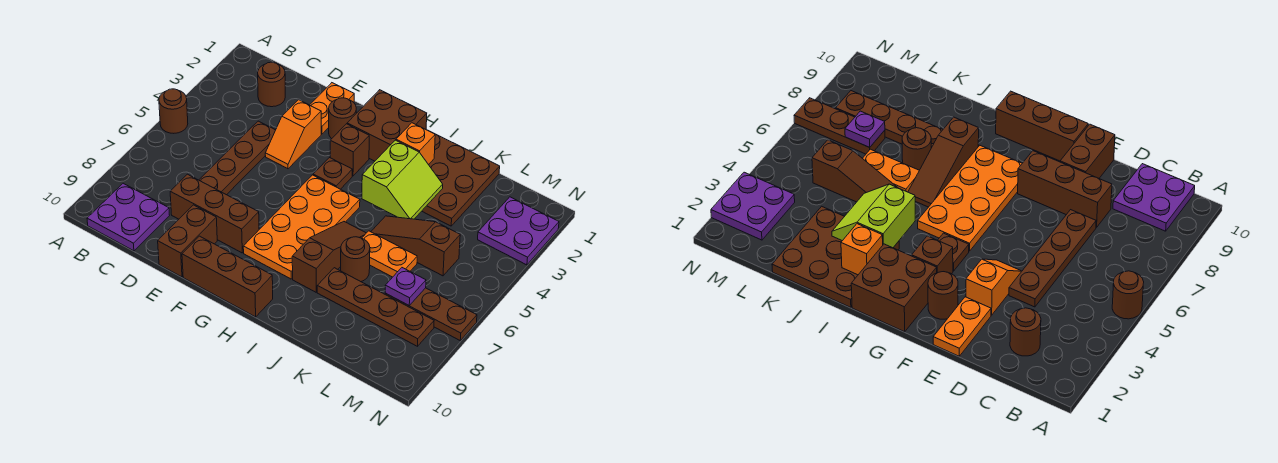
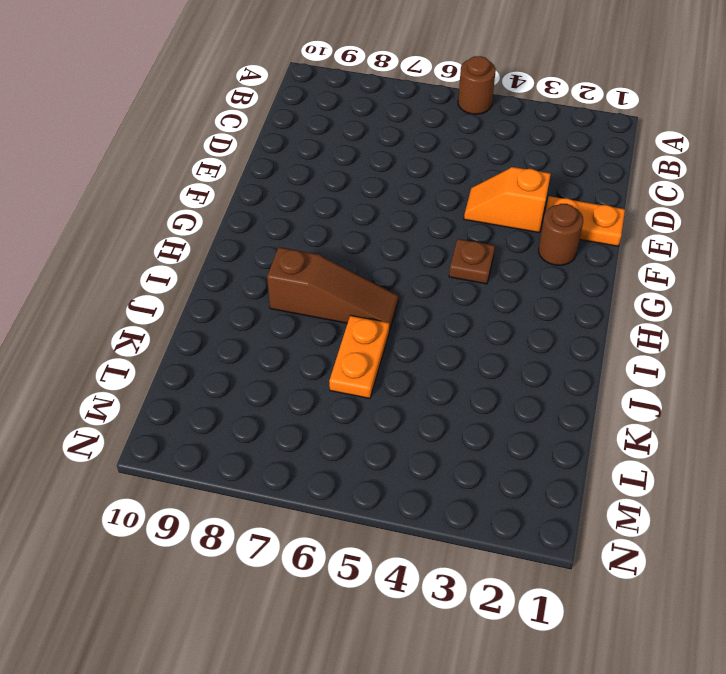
none -> purple 2x2 plate [87,183,170,251]
none -> brown 1x1 round brick [258,62,285,107]
none -> brown 1x4 plate [199,121,275,195]

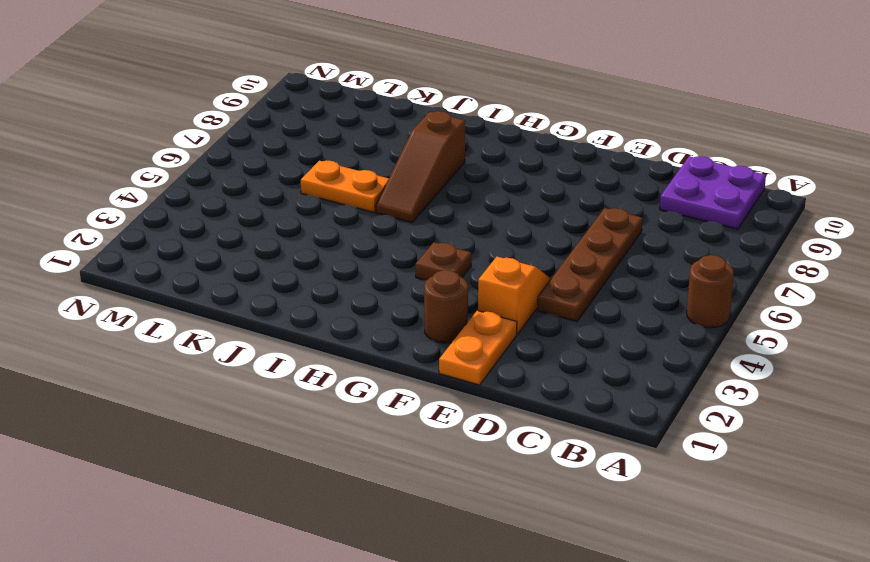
none -> brown 1x1 round brick [258,62,285,107]
none -> brown 1x3 brick [170,174,259,253]
none -> brown 1x2 brick [158,205,217,277]

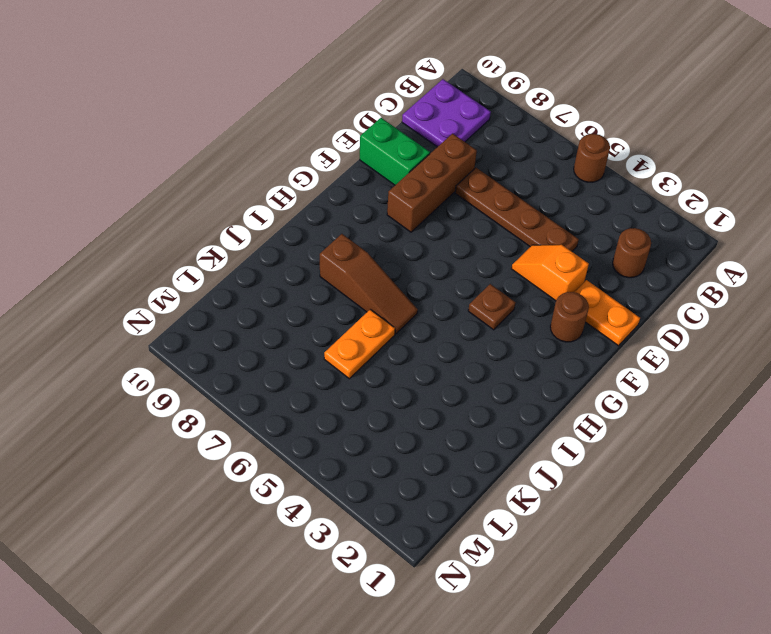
green 1x2 brick [360,118,430,185] -> brown 1x2 brick [158,205,217,277]
none -> brown 1x3 brick [182,236,273,317]
none -> brown 2x2 brick [347,90,427,161]
none -> brown 1x1 brick [330,124,369,176]

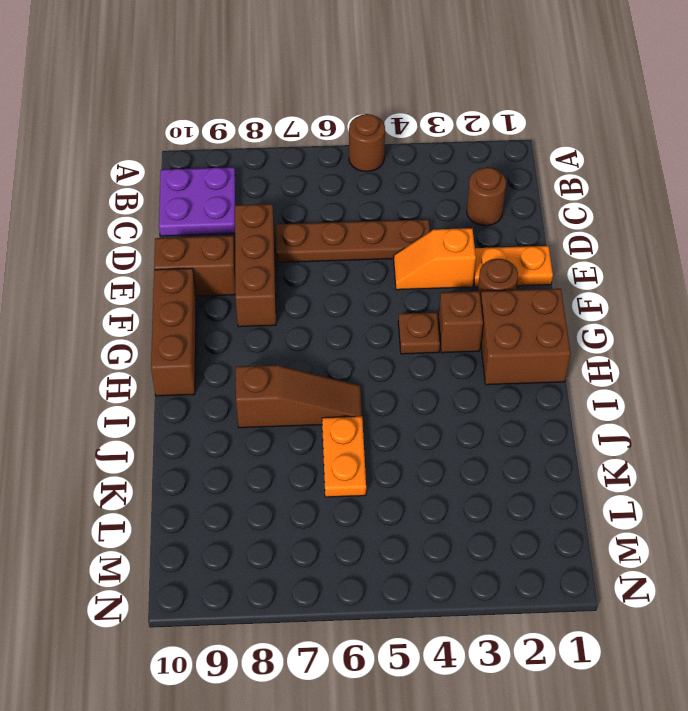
none -> orange 2x4 plate [243,175,360,279]
none -> brown 3x3 plate [422,134,500,226]
none -> brown 1x3 slope [371,216,460,276]

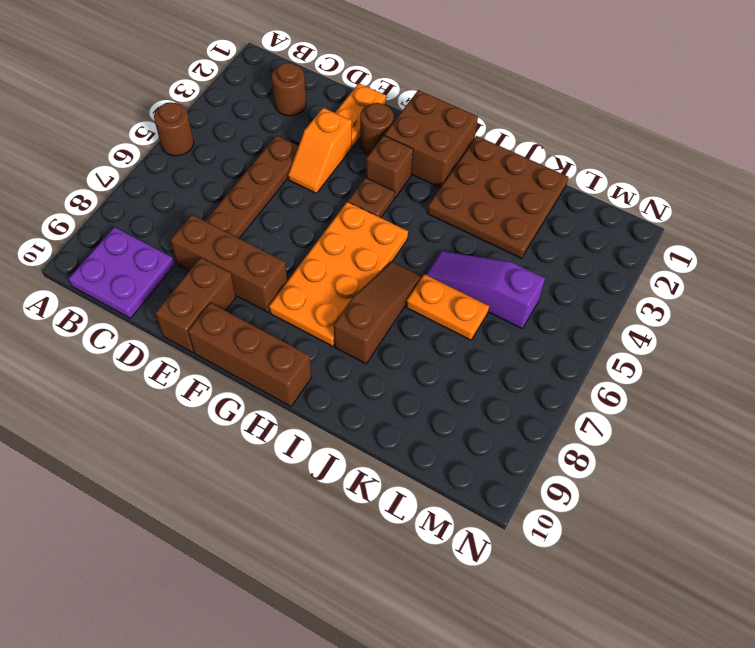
purple 1x3 slope [426,251,545,329] -> brown 1x3 slope [371,216,460,276]
none -> brown 1x1 round brick [341,237,370,282]
none -> brown 1x4 plate [317,268,434,346]
none -> brown 1x3 plate [385,288,477,340]

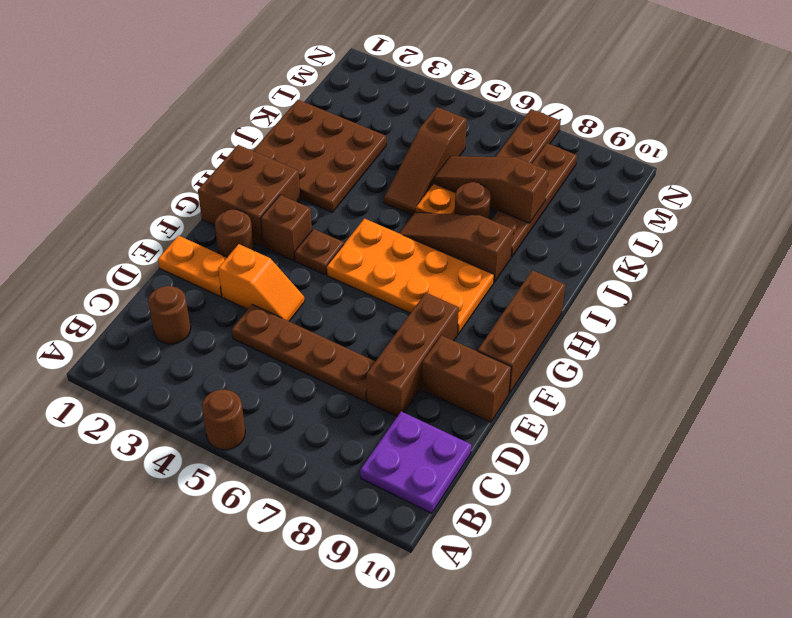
brown 1x3 slope [434,156,549,223] -> none
none -> purple 2x2 plate [478,197,559,265]
none -> orange 1x1 brick [396,123,435,165]
none -> lime 2x2 slope [362,140,443,219]

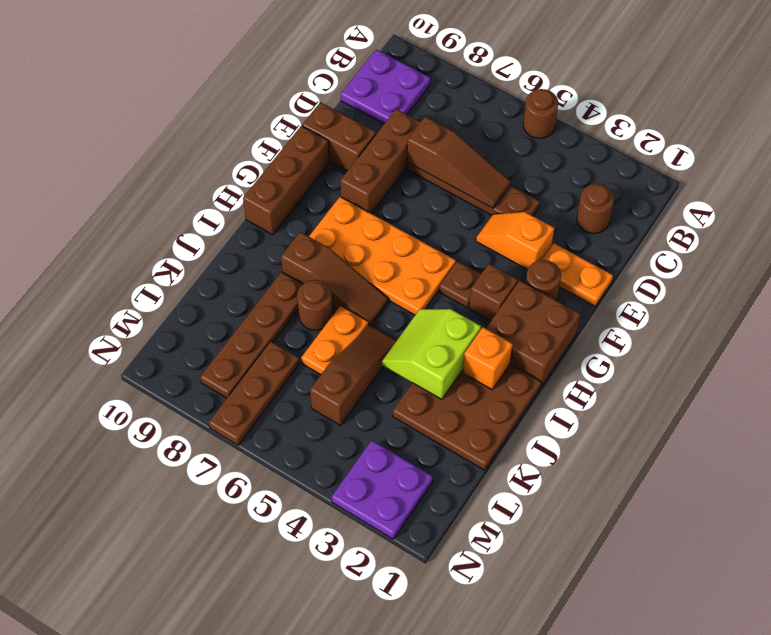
brown 1x3 slope [407,116,511,208] -> none
lime 2x2 slope [382,309,481,399] -> lime 2x2 slope turned to [362,140,443,219]
none -> purple 1x1 plate [385,268,426,305]

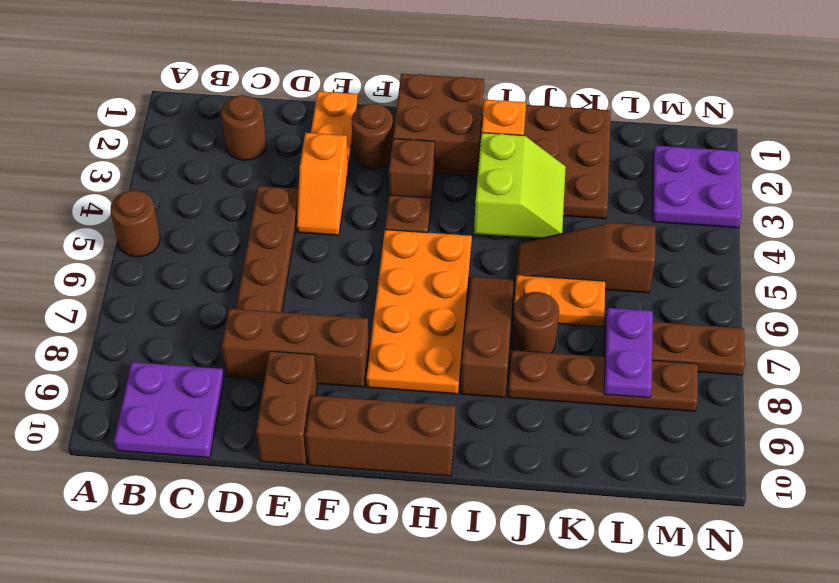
purple 1x2 plate [604,308,653,398] -> purple 1x1 plate [385,268,426,305]

